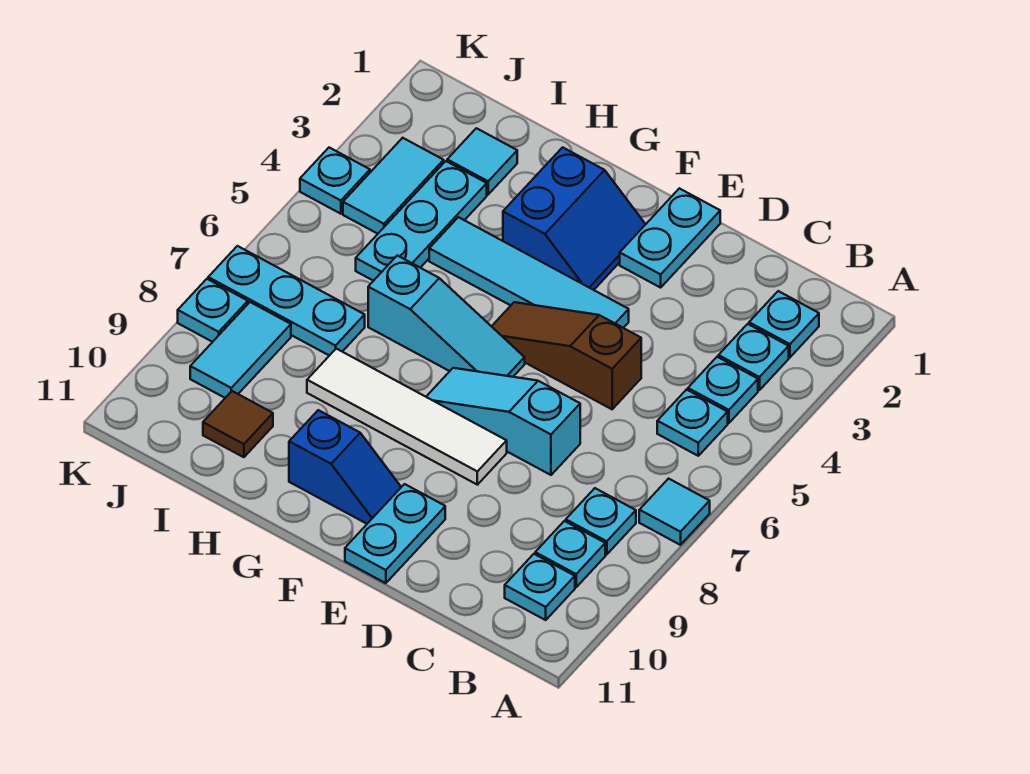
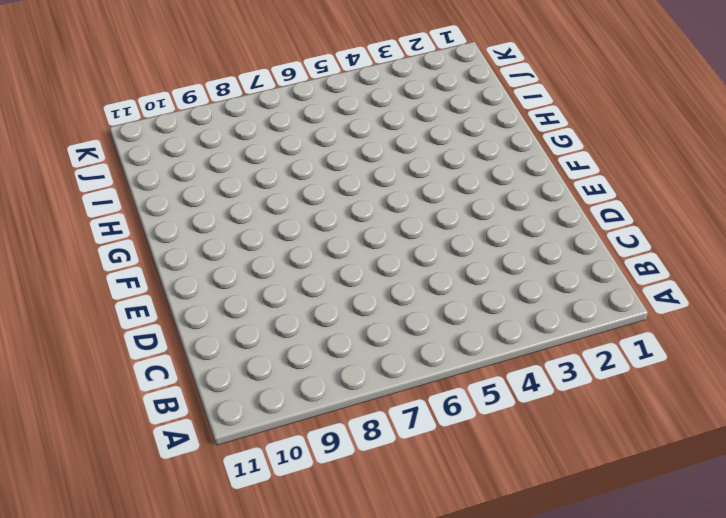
none -> cyan 1x1 tile [639,479,710,545]
none -> cyan 1x1 plate [749,291,819,357]
none -> cyan 1x1 plate [718,324,789,390]

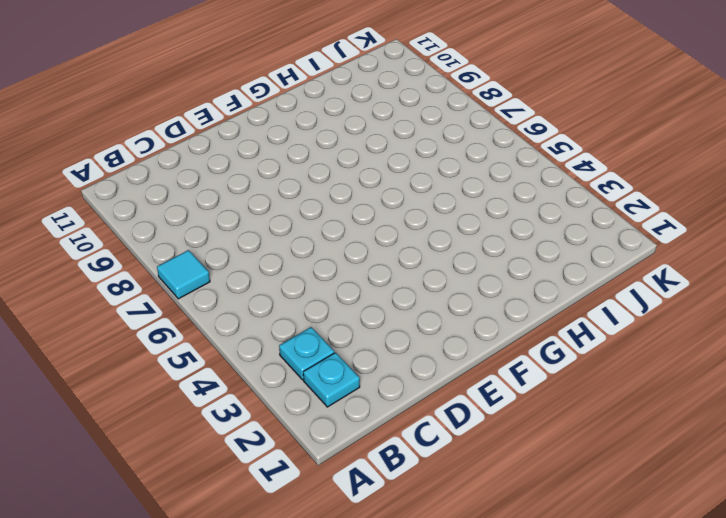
none -> cyan 1x1 plate [688,357,758,423]
none -> cyan 1x1 plate [657,390,728,456]
none -> cyan 1x1 plate [566,488,636,555]

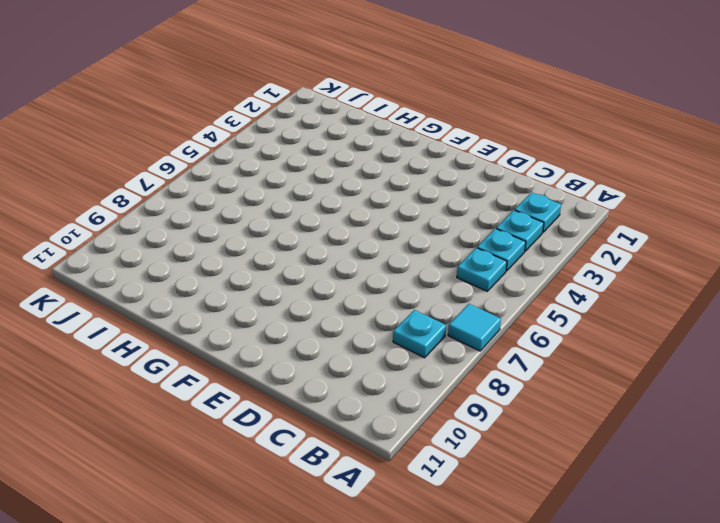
none -> cyan 1x1 plate [535,521,605,587]
none -> cyan 1x1 plate [505,554,575,620]
none -> brown 1x3 slope [492,302,641,409]

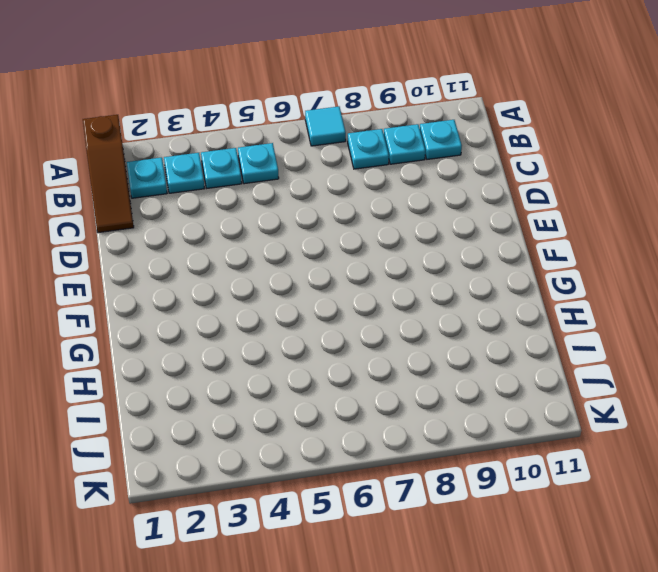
brown 1x3 slope [83,115,134,233] -> brown 1x3 slope moved to [492,302,641,409]
none -> cyan 1x3 slope [426,368,580,475]
none -> cyan 1x2 plate [620,188,720,288]
none -> cyan 1x4 tile [429,217,629,328]

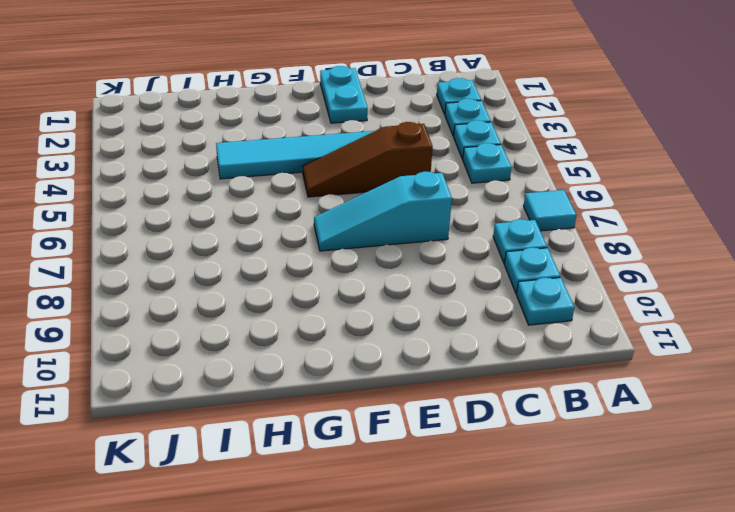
none -> white 1x4 tile [307,349,507,485]
none -> cyan 1x2 plate [345,484,445,583]
none -> blue 2x2 slope [503,147,646,290]

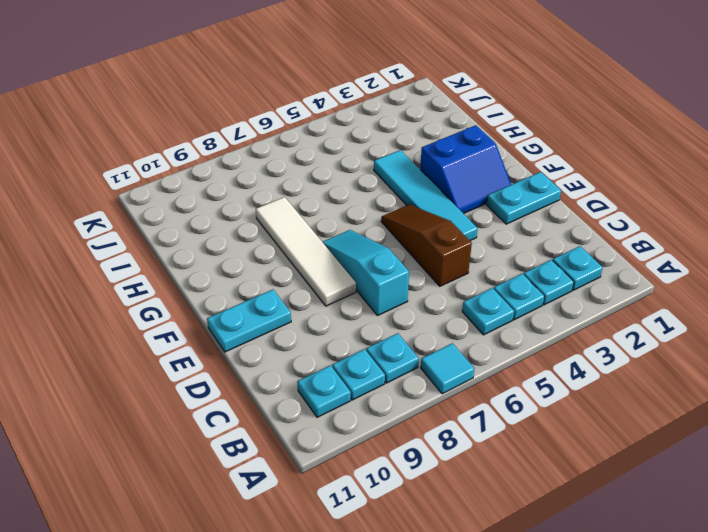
none -> cyan 1x3 slope [368,255,525,377]
none -> blue 1x2 slope [289,410,401,524]
none -> cyan 1x1 tile [447,128,517,194]

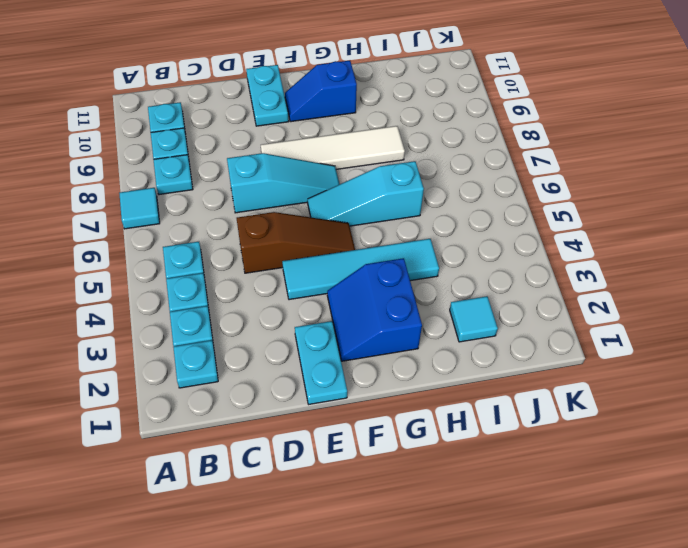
none -> cyan 1x3 plate [356,161,487,281]
none -> cyan 1x3 plate [208,246,365,356]
none -> brown 1x1 tile [203,391,273,457]

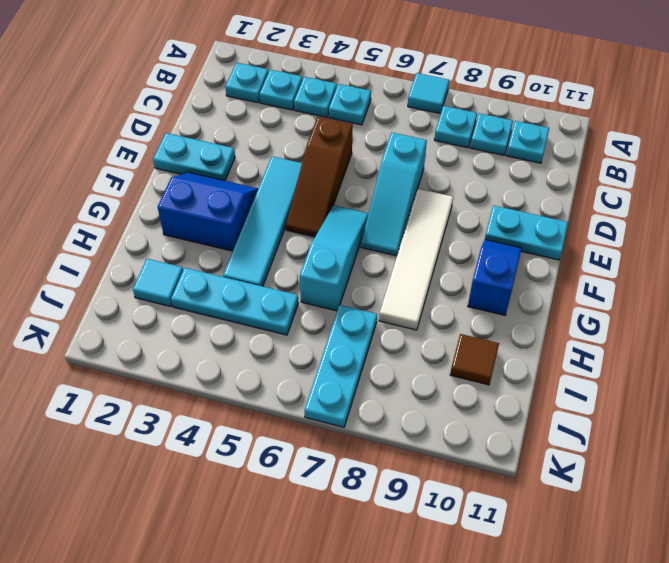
none -> cyan 1x2 tile [343,138,444,234]
none -> cyan 1x2 tile [190,302,291,398]
none -> cyan 1x1 plate [300,148,370,214]

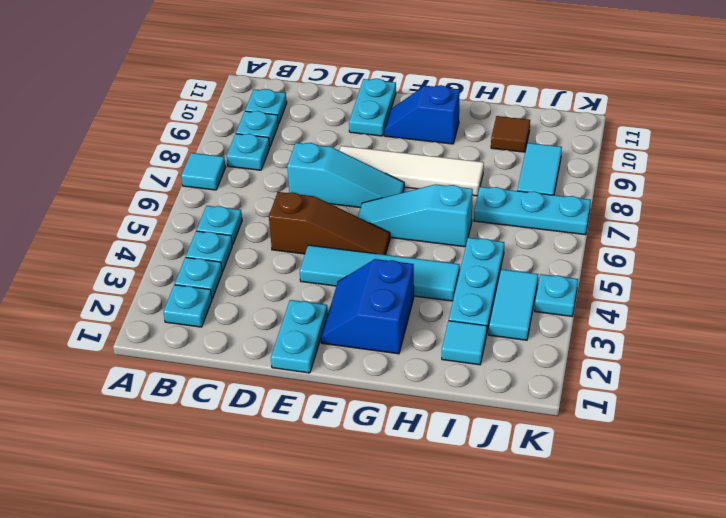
none -> cyan 1x1 plate [178,279,248,342]

